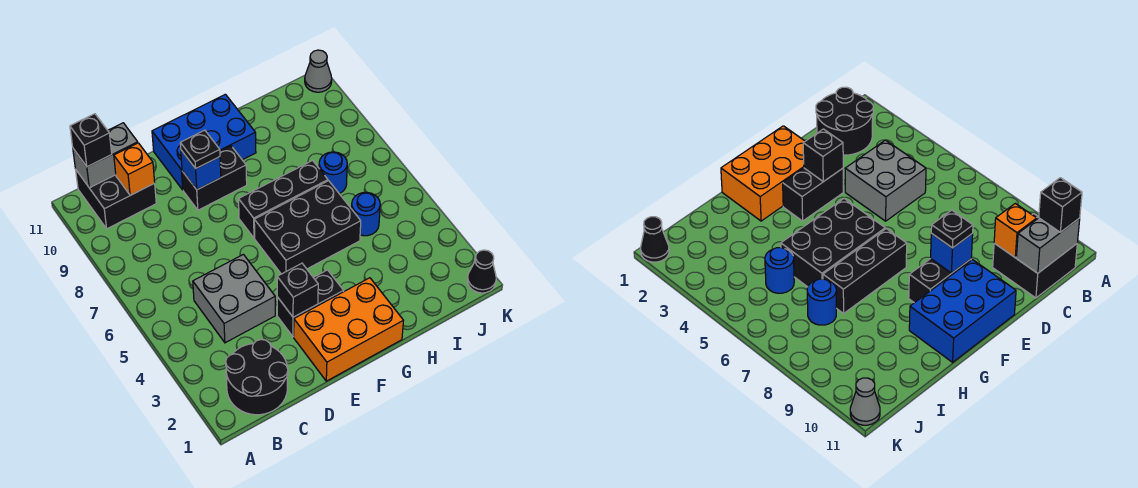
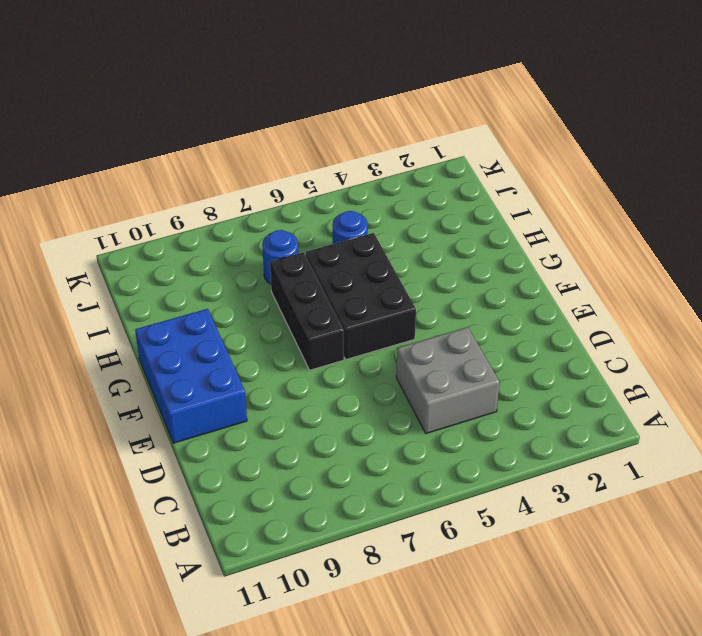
none -> black 2x2 round brick [226,339,288,415]
none -> black 2x2 brick [76,170,156,229]
none -> orange 2x3 brick [294,278,404,381]

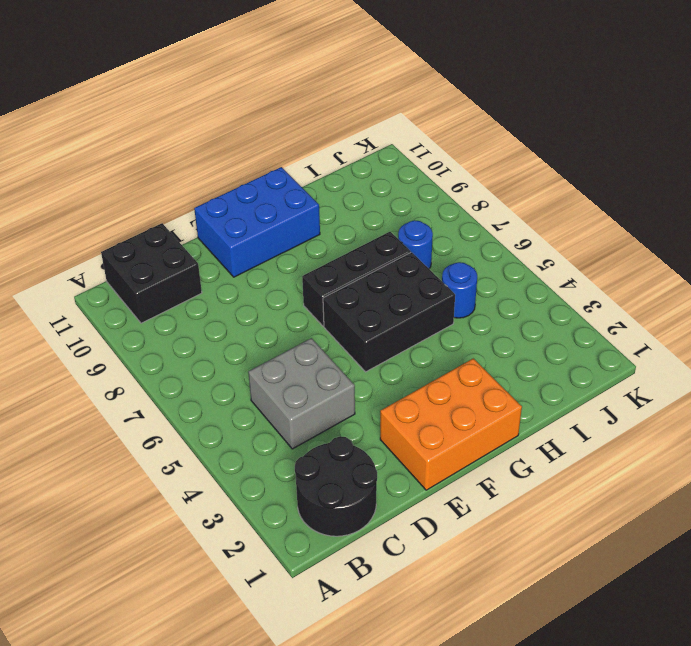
none -> black 1x2 brick [277,270,344,337]
none -> black 1x2 brick [182,146,247,210]
none -> black 1x1 cone [467,250,496,293]

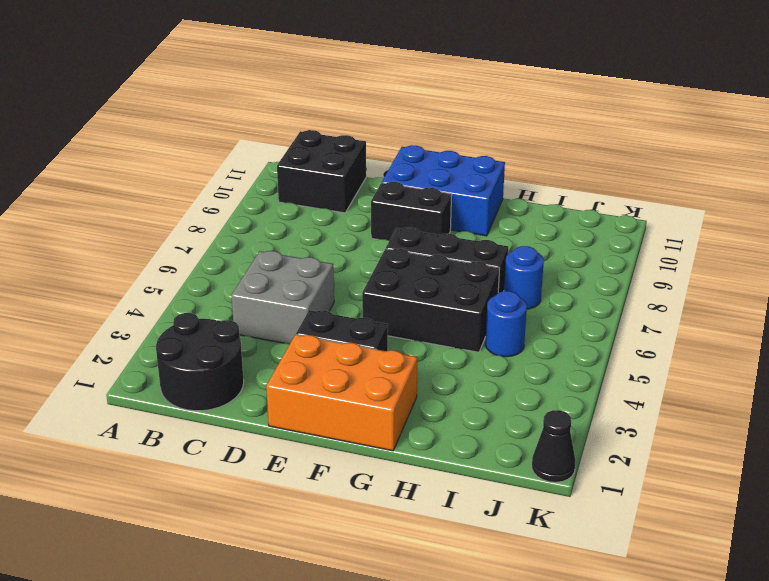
none -> grey 1x1 cone [305,50,332,92]
none -> grey 1x2 brick [73,123,138,188]
none -> orange 1x1 brick [114,143,155,195]

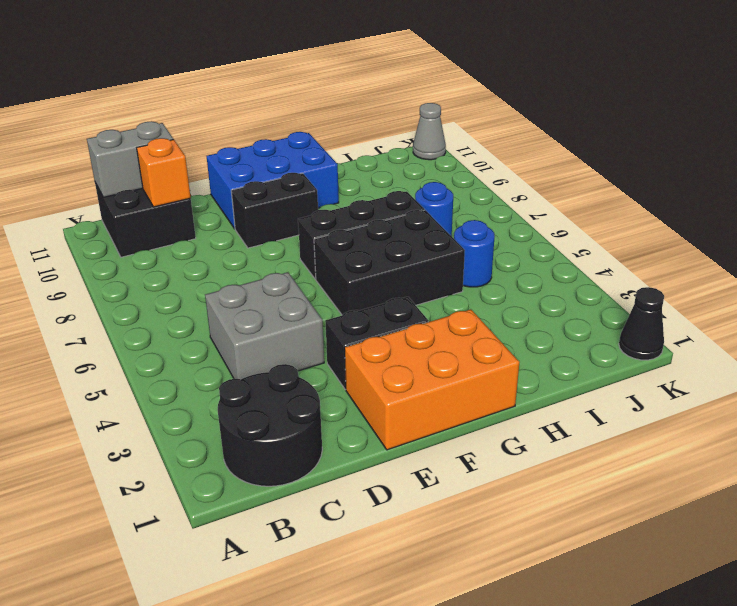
none -> black 1x1 brick [277,263,318,317]
none -> blue 1x1 brick [181,150,221,190]
none -> black 1x1 brick [70,114,112,167]

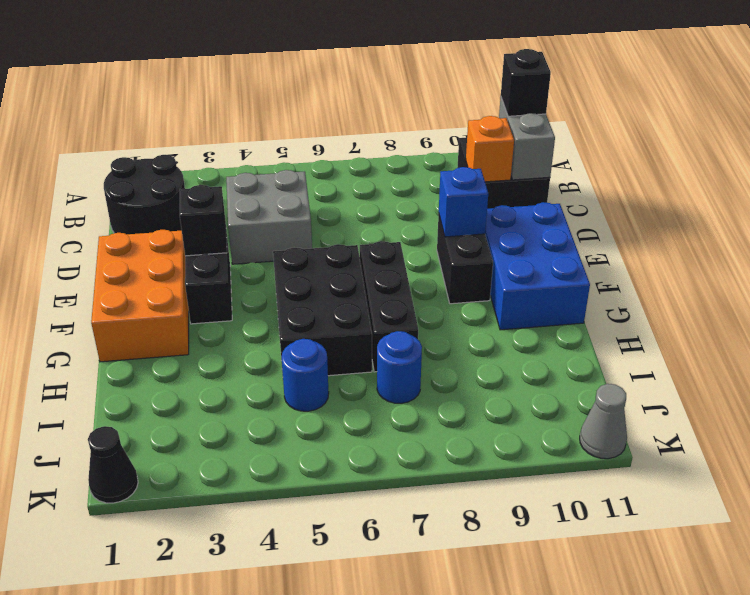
none -> black 1x1 plate [180,130,220,169]

